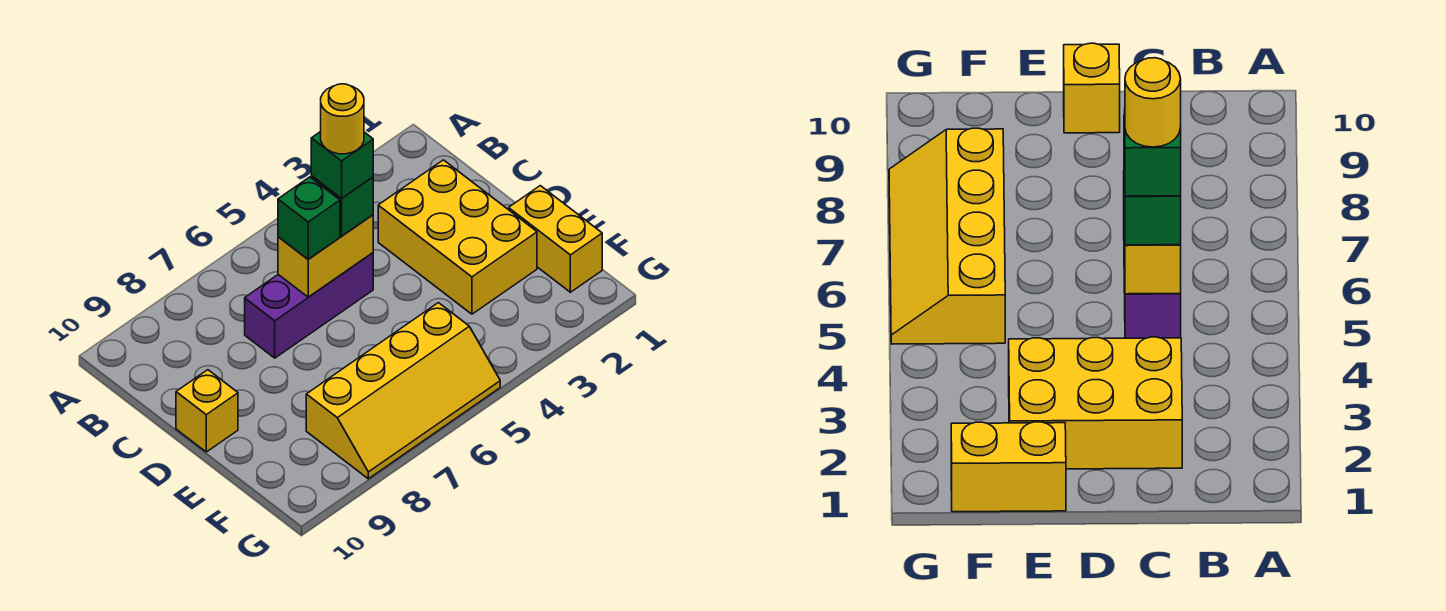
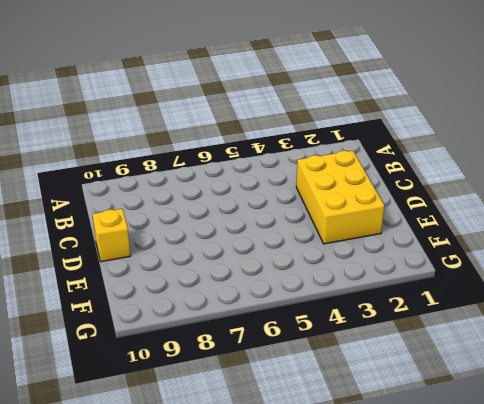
none -> purple 1x3 brick [245,253,373,358]
none -> yellow 1x2 brick [509,186,602,292]

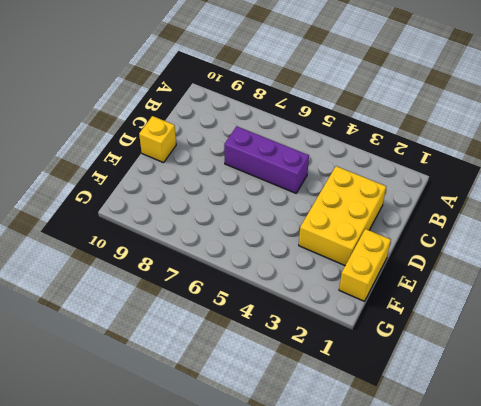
none -> yellow 2x4 slope [306,303,500,479]
none -> yellow 1x2 brick [278,215,373,297]

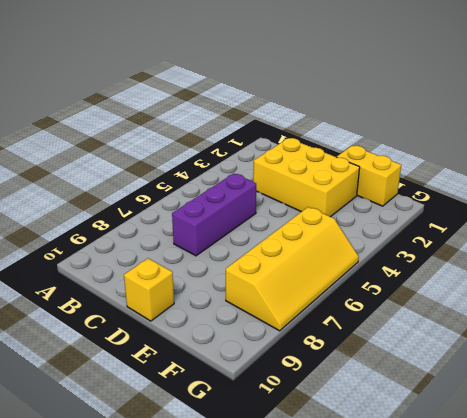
none -> yellow 1x2 brick [278,215,373,297]
none -> green 1x1 brick [311,176,373,236]

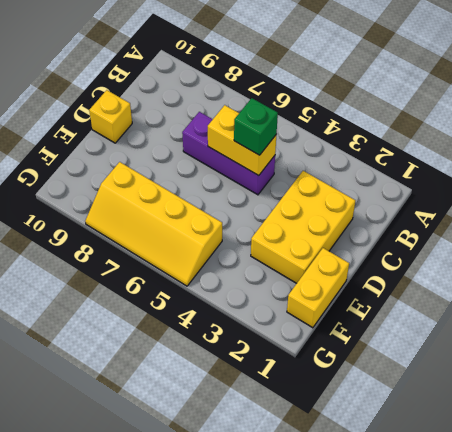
none -> green 1x1 brick [278,177,340,259]
none -> green 1x1 brick [311,132,373,198]

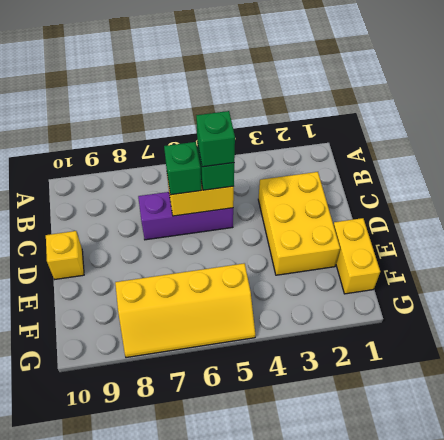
none -> yellow 1x1 round brick [321,84,364,154]

